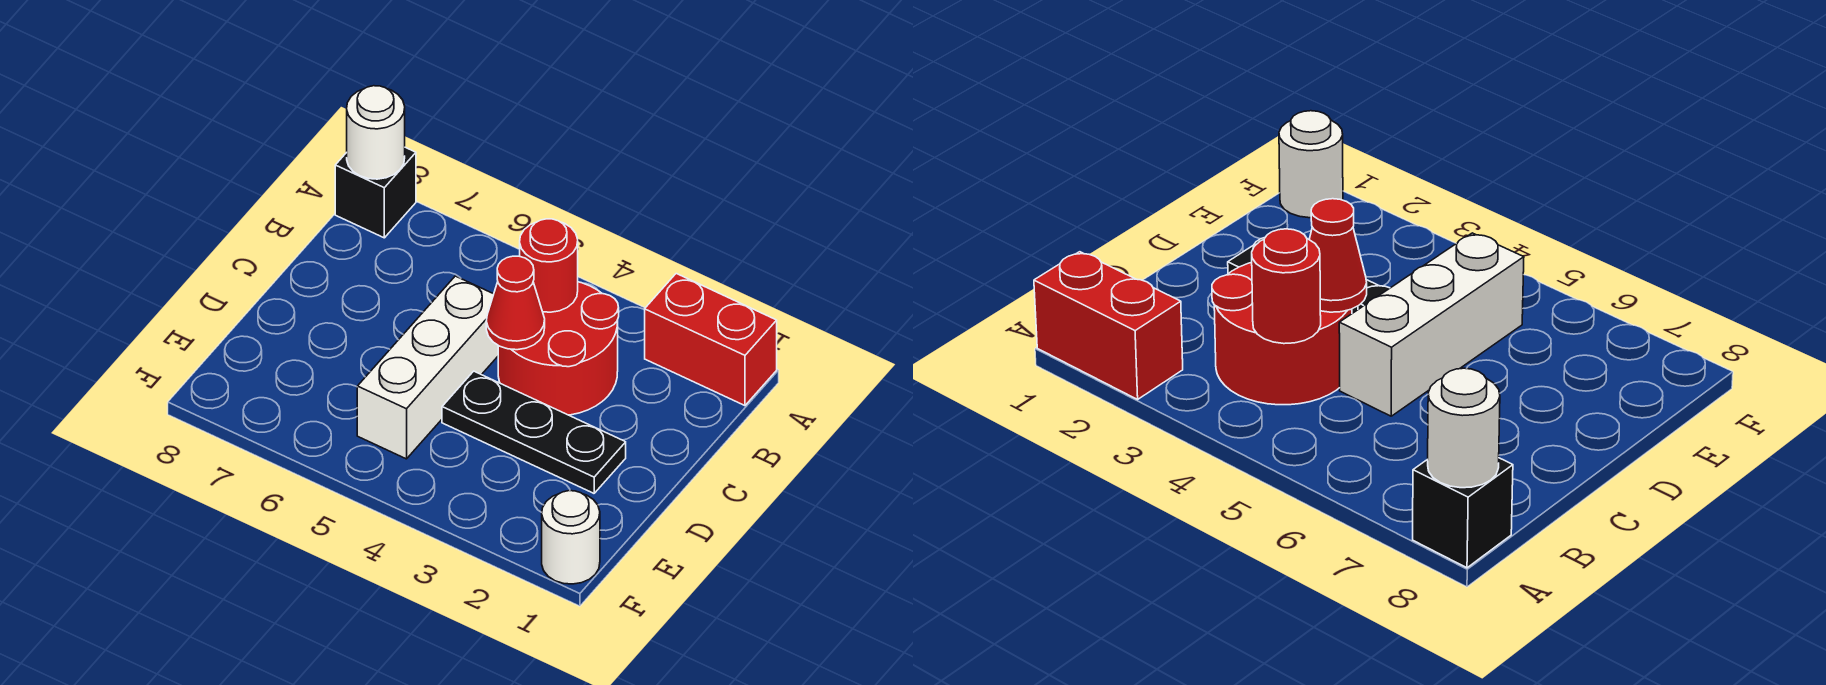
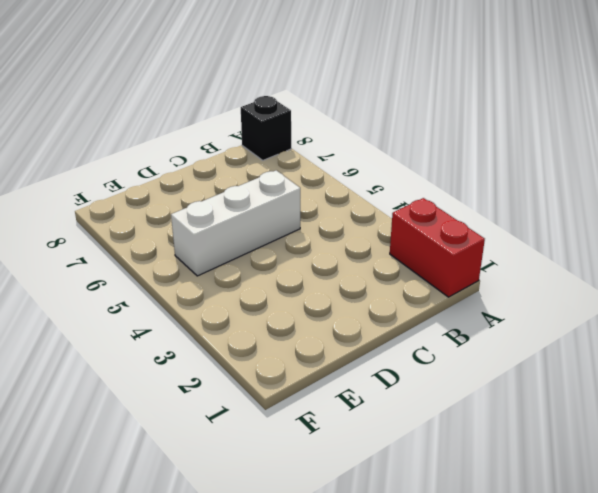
none -> red 2x2 round brick [498,282,619,415]
none -> black 1x3 plate [442,371,626,493]

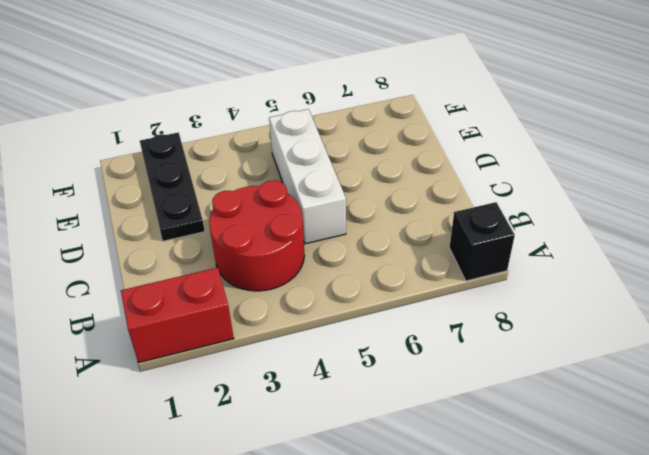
black 1x3 plate [140,132,205,241] -> black 1x3 plate turned to [442,371,626,493]
none -> white 1x1 round brick [542,491,600,584]
none -> white 1x1 round brick [347,86,405,179]

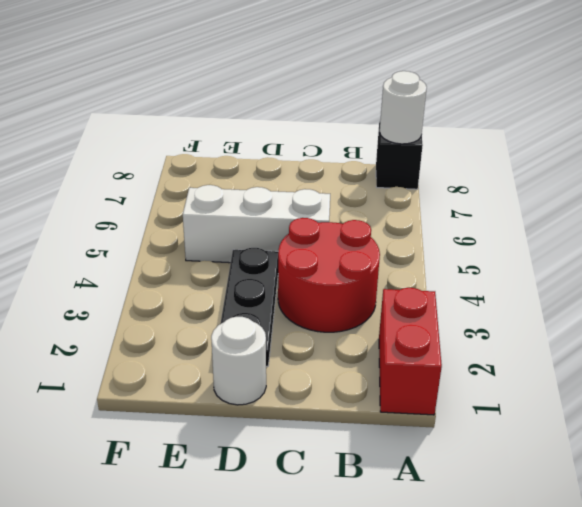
white 1x1 round brick [211,317,266,405] -> white 1x1 round brick moved to [542,491,600,584]
none -> red 1x1 round brick [520,219,578,312]
none -> red 1x1 cone [486,256,545,350]

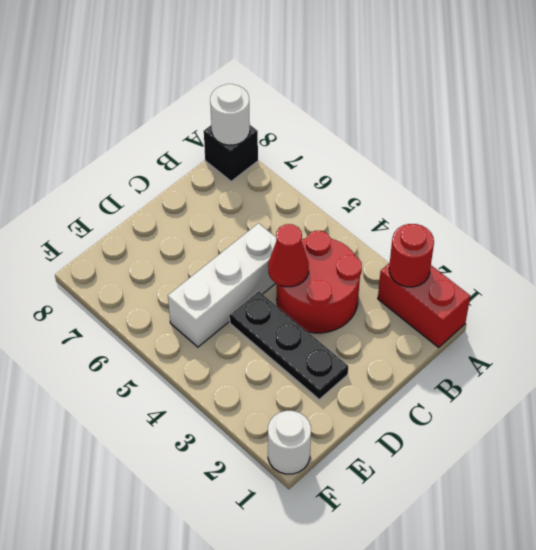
red 1x1 round brick [389,224,434,287] -> red 1x1 round brick moved to [520,219,578,312]

